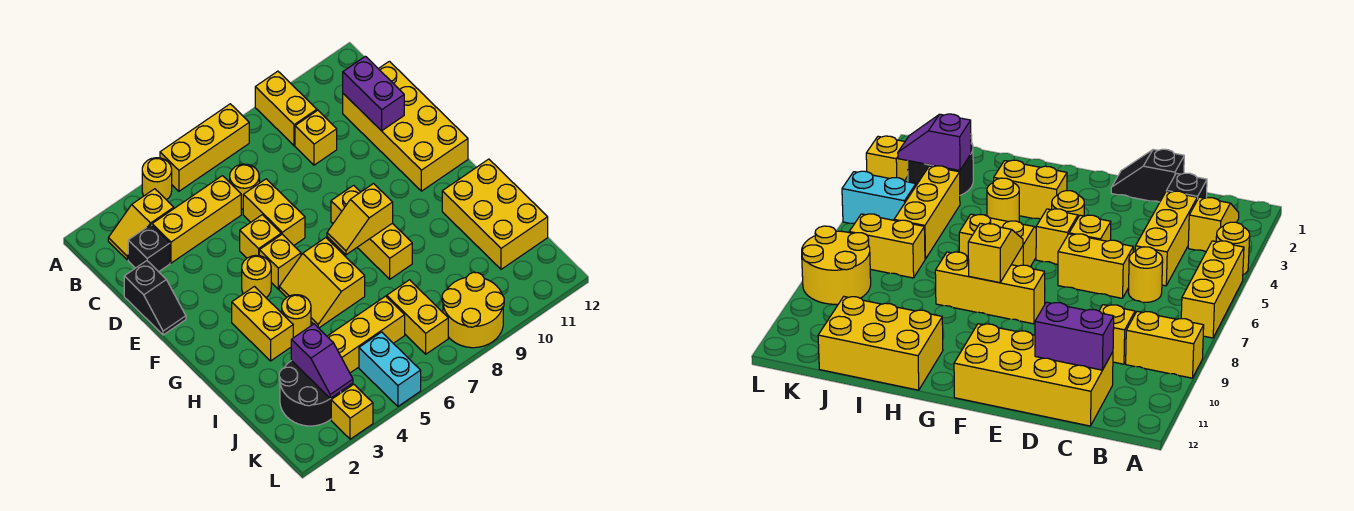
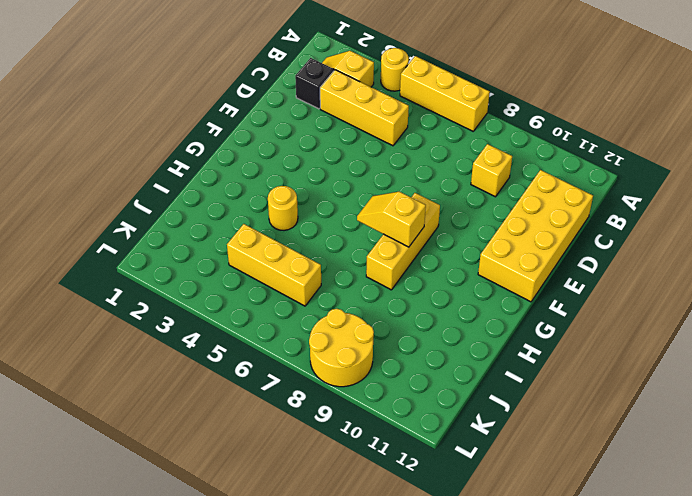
none -> yellow 1x2 brick [255,71,317,146]
none -> yellow 1x1 round brick [230,164,259,209]
none -> black 1x2 slope [124,261,186,335]

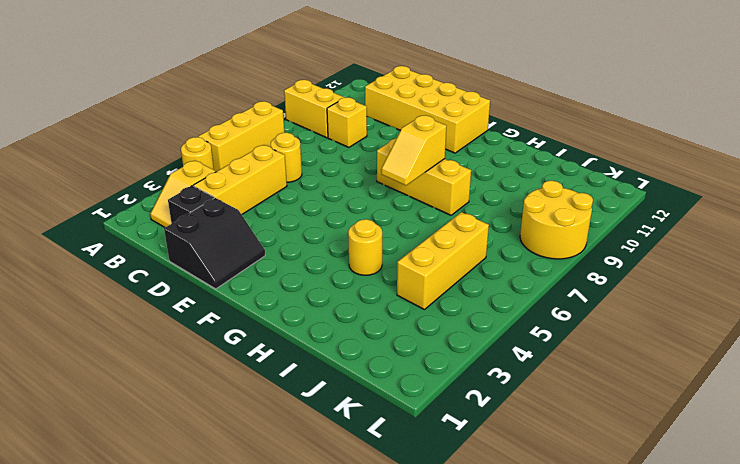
black 2x2 slope [164,198,265,289] -> black 1x2 slope [124,261,186,335]
none -> yellow 1x2 brick [243,179,305,245]
none -> yellow 1x1 brick [240,215,281,258]
none -> yellow 1x1 round brick [242,255,271,297]

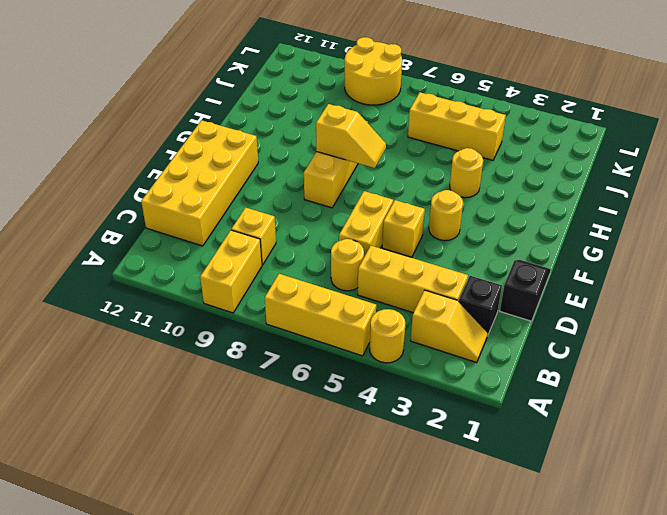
none -> yellow 1x1 brick [259,234,301,289]
none -> yellow 1x2 brick [232,287,293,361]
none -> yellow 2x2 slope [279,238,365,328]

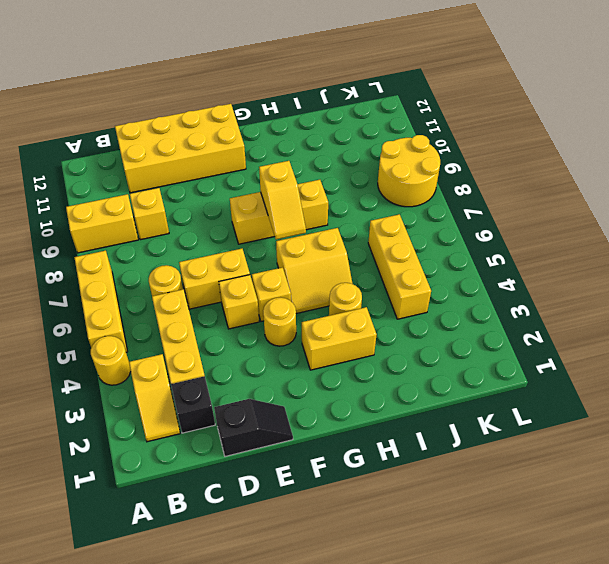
none -> yellow 2x3 brick [442,159,548,269]
none -> black 2x2 round brick [279,361,341,426]
none -> yellow 1x2 brick [387,280,448,354]

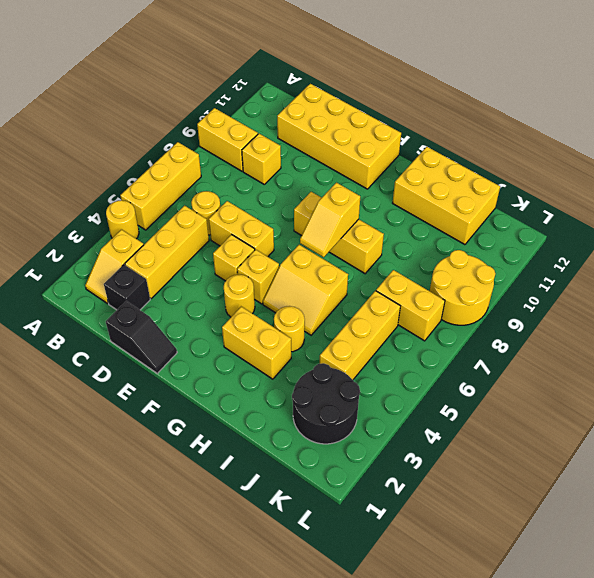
none -> cyan 1x2 brick [359,332,421,406]
none -> yellow 1x1 brick [331,384,373,439]
none -> purple 1x2 brick [343,56,404,131]

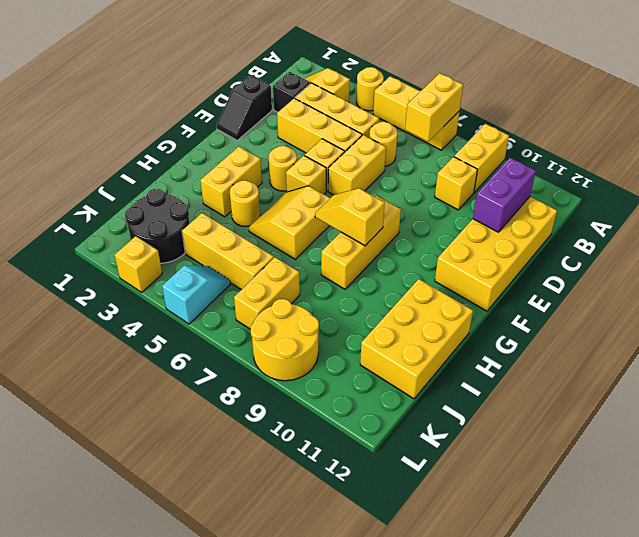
yellow 1x2 brick [405,73,463,142] -> none
yellow 1x3 brick [277,98,362,153] -> none
cyan 1x2 slope [162,266,230,324] -> cyan 1x2 brick [359,332,421,406]
none -> purple 1x2 slope [291,324,353,398]

